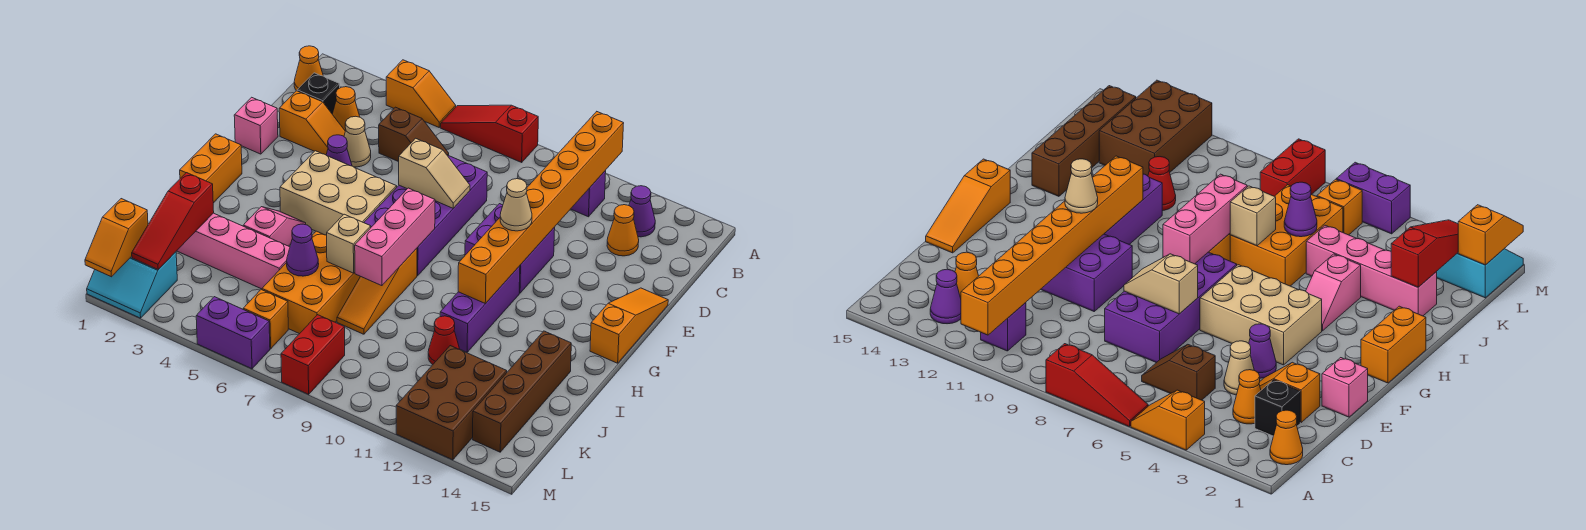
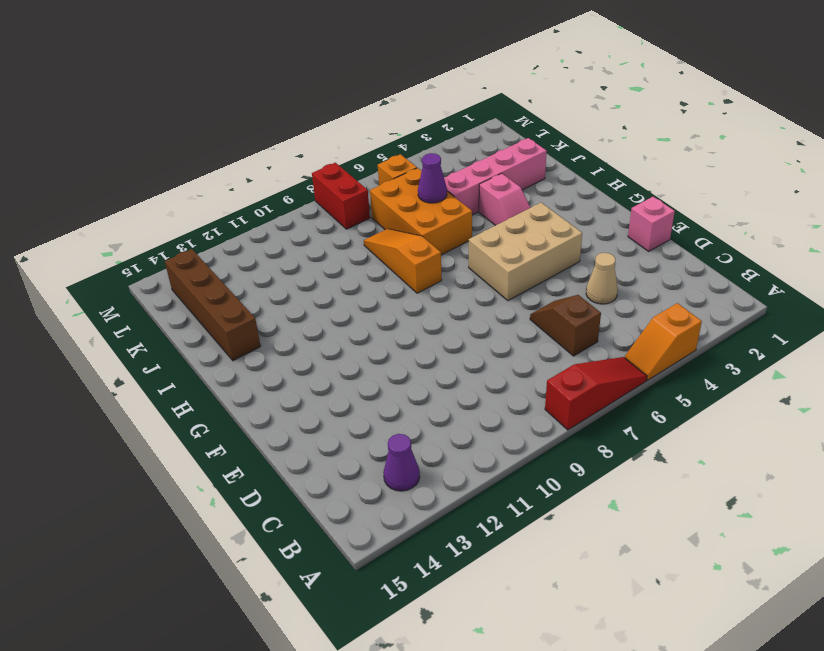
brown 1x2 slope [530,295,601,356] -> brown 1x2 slope turned to [379,107,449,162]
none -> orange 1x1 cone [294,46,323,91]
none -> purple 1x1 brick [571,171,606,217]
none -> black 1x1 brick [297,73,340,114]
none -> orange 1x1 cone [332,87,360,131]

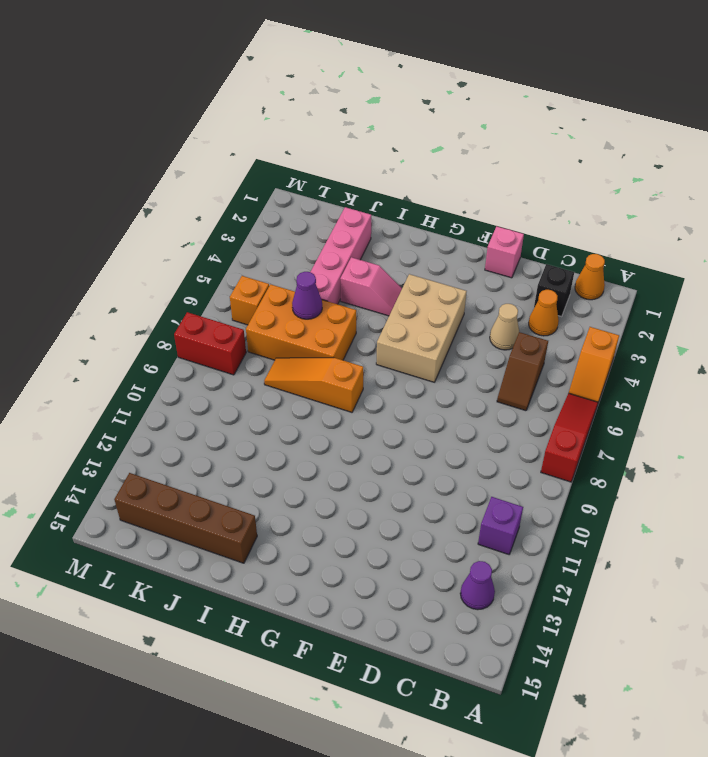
none -> orange 1x1 cone [607,205,639,256]
none -> orange 1x2 slope [279,91,345,155]
none -> purple 2x4 brick [364,155,487,276]
none -> purple 1x1 cone [326,135,352,166]

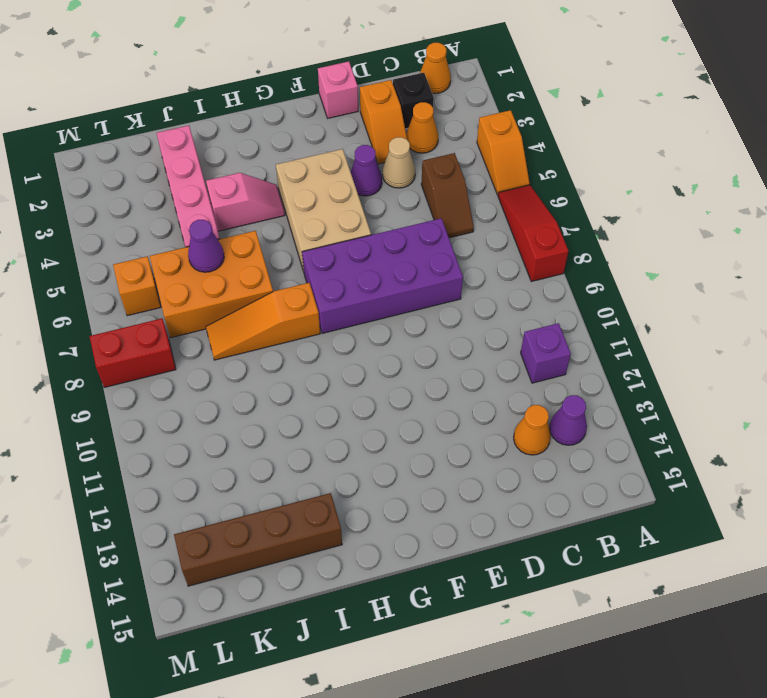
none -> purple 2x2 brick [465,204,555,293]
none -> orange 1x3 slope [590,288,668,363]
none -> orange 1x2 brick [180,134,242,203]
none -> purple 1x3 brick [440,266,520,352]

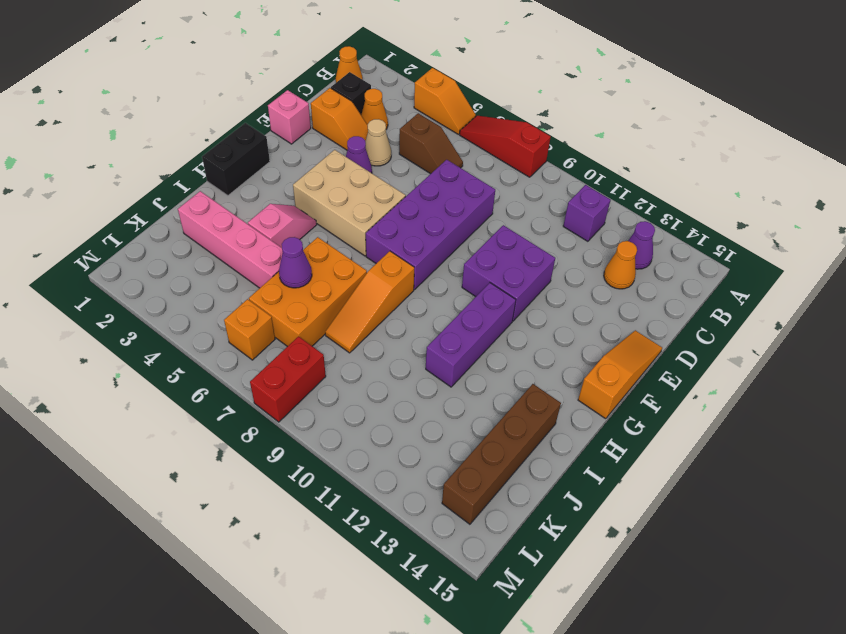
black 1x2 brick [202,123,270,196] -> orange 1x2 brick [180,134,242,203]
none -> red 1x1 cone [428,316,460,365]
none -> brown 2x3 brick [396,346,507,460]
none -> cyan 2x2 slope [87,252,177,318]
none -> purple 1x2 brick [196,297,270,369]

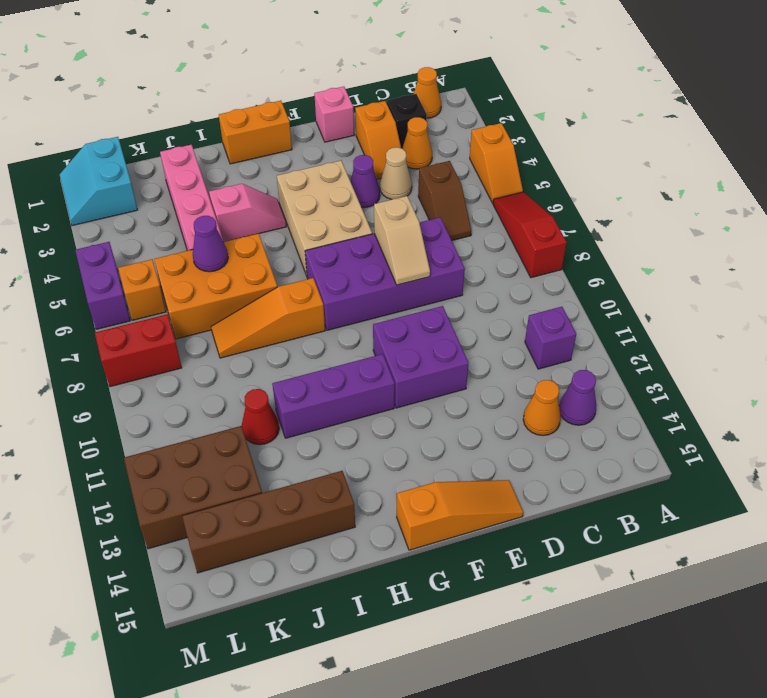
none -> orange 1x8 brick [458,112,624,304]
none -> pink 1x3 brick [355,188,435,286]
none -> tan 1x1 brick [327,214,371,273]
none -> red 1x3 slope [132,173,214,270]

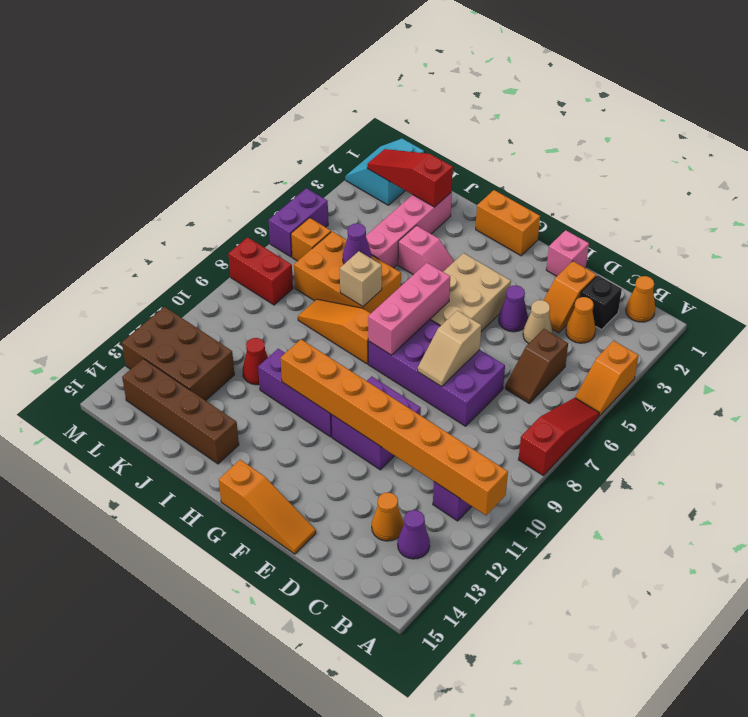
pink 1x3 brick [368,263,450,355] -> pink 1x3 brick turned to [355,188,435,286]
none -> orange 1x2 slope [85,199,148,277]
none -> tan 1x1 cone [500,179,532,231]

